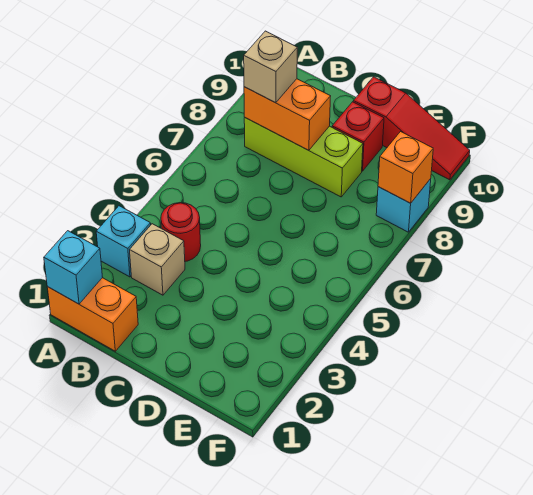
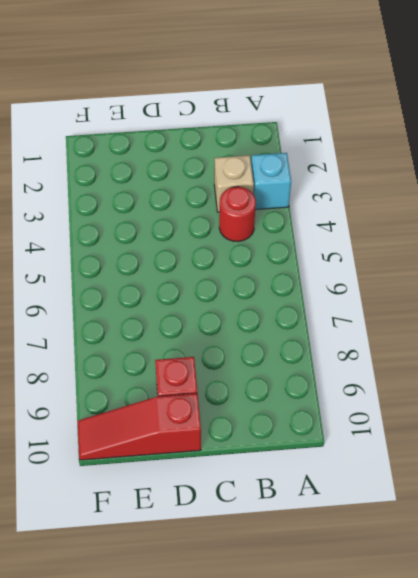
none -> orange 1x2 brick [47,278,138,351]
none -> lime 1x3 brick [244,118,363,197]
none -> cyan 1x1 brick [376,179,431,232]

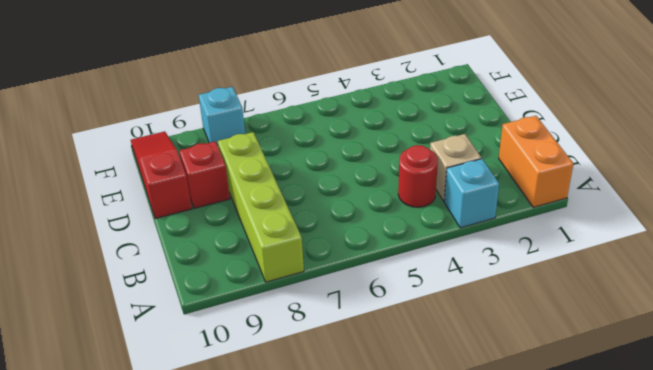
lime 1x4 brick [218,132,304,282] -> lime 1x3 brick [244,118,363,197]
none -> cyan 1x1 brick [44,231,102,304]
none -> orange 1x2 brick [244,79,331,150]
none -> orange 1x1 brick [378,132,433,203]

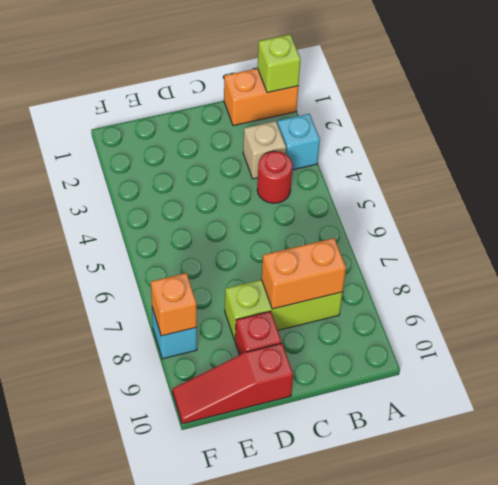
lime 1x1 brick [257,35,301,93] -> cyan 1x1 brick [44,231,102,304]
none -> tan 1x1 brick [244,31,297,103]

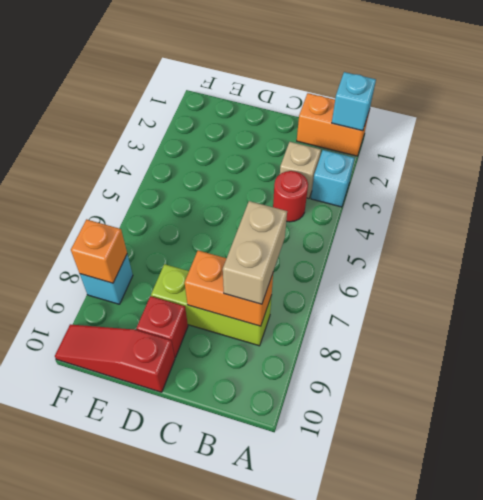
tan 1x2 brick [223,201,287,304] -> tan 1x1 brick [244,31,297,103]

